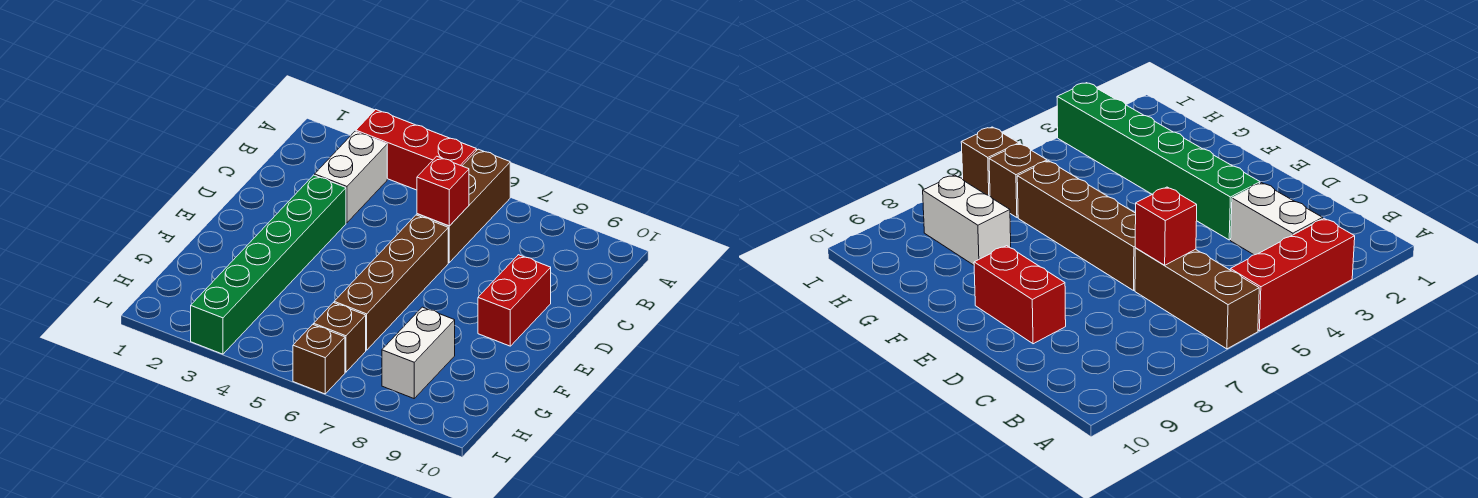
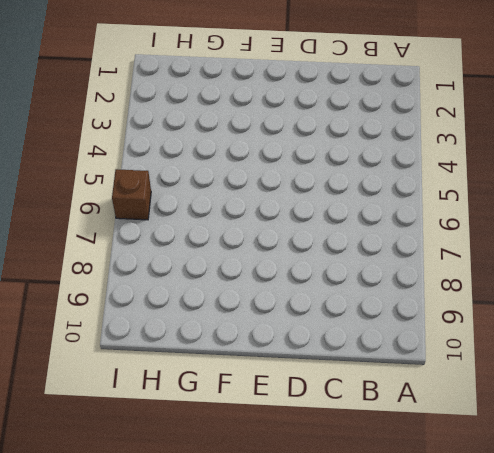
none -> red 1x3 brick [356,109,476,190]
none -> brown 1x3 brick [417,149,510,262]

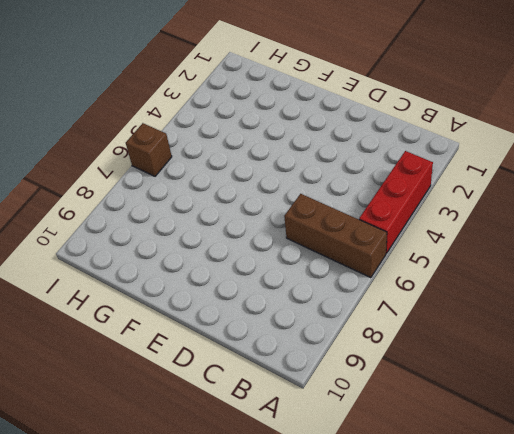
none -> white 1x2 brick [315,131,387,223]
none -> green 1x6 brick [191,175,346,354]

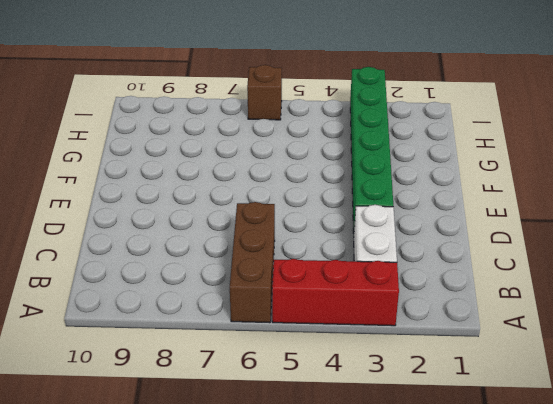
none -> brown 1x4 brick [334,215,448,350]
none -> red 1x2 brick [478,255,551,346]

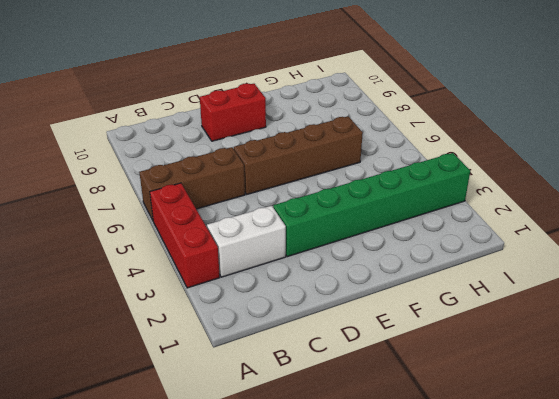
none -> white 1x2 brick [382,307,455,398]
none -> brown 1x1 brick [314,303,366,372]

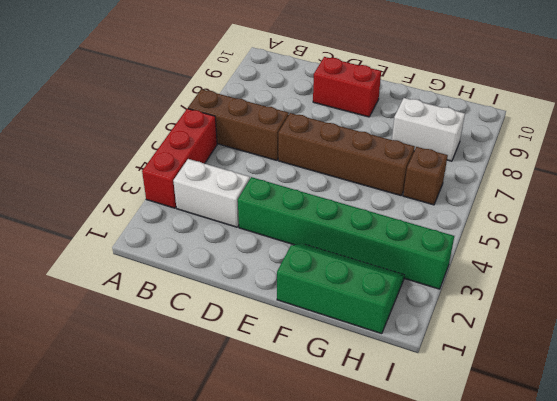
green 2x3 slope [277,244,404,334] -> none
none -> brown 1x1 brick [293,324,345,394]
none -> red 1x1 brick [417,156,469,226]

